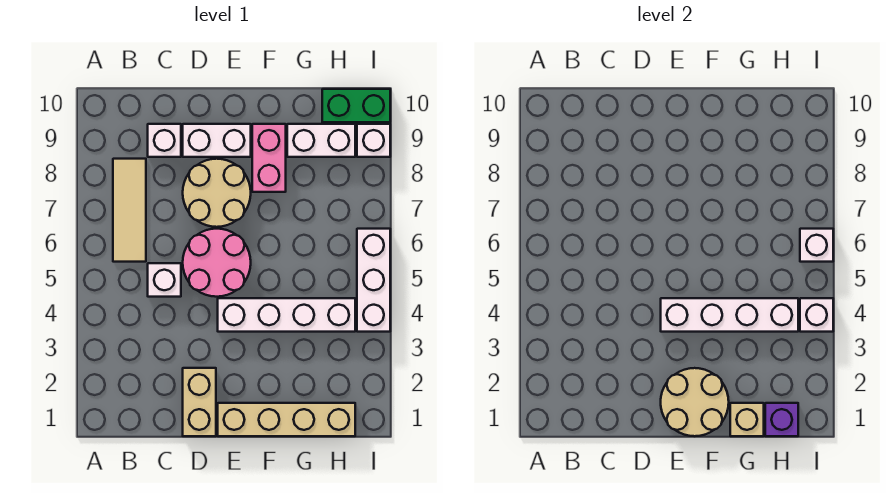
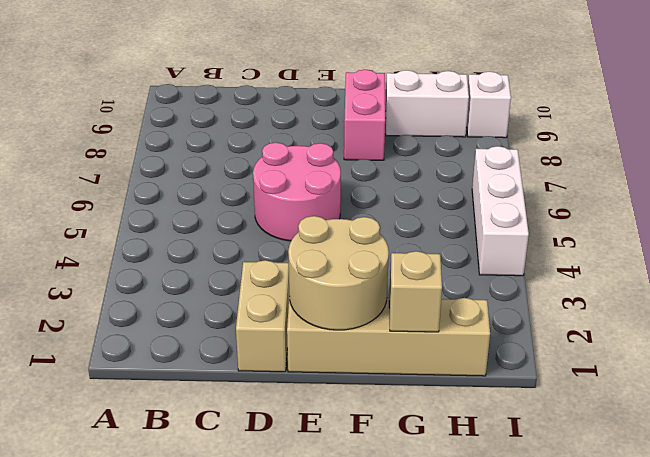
none -> tan 1x3 tile [113,159,146,262]
none -> white 1x1 brick [148,263,181,297]
none -> white 1x1 brick [148,124,181,157]

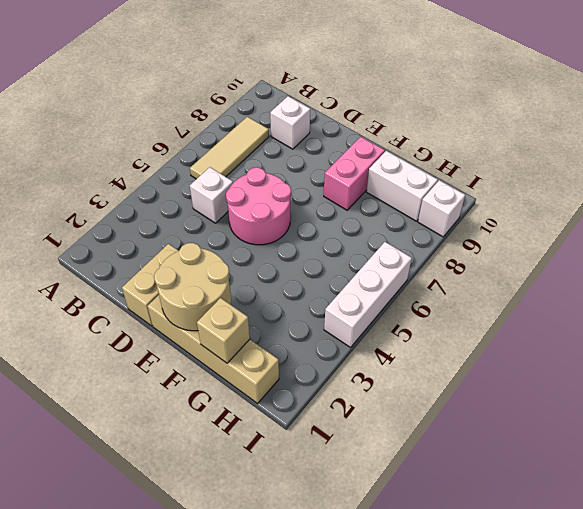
none -> tan 2x2 round brick [183,159,251,227]
none -> white 1x2 brick [183,124,251,157]
none -> white 1x4 brick [218,298,355,332]

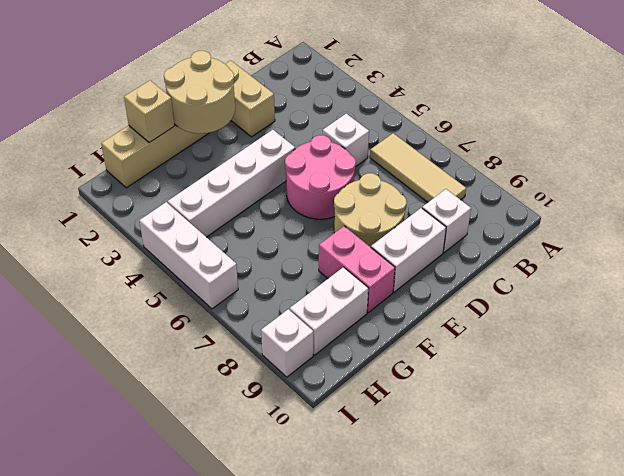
none -> green 1x2 brick [322,89,390,122]
none -> white 1x4 brick [661,298,798,332]
none -> purple 1x1 brick [765,403,798,436]

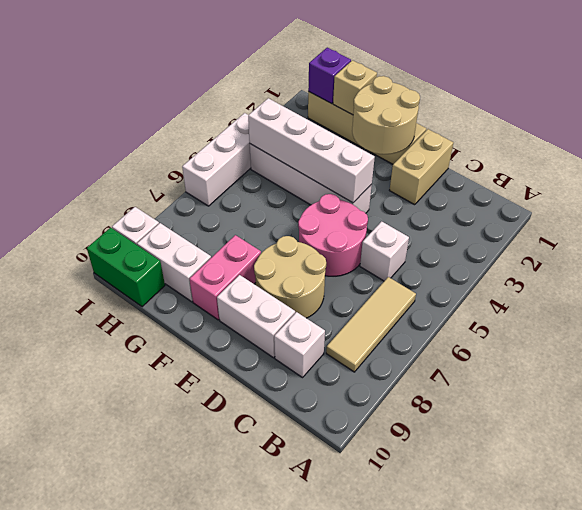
none -> white 1x1 brick [800,298,833,332]
none -> white 1x1 brick [800,229,833,262]

